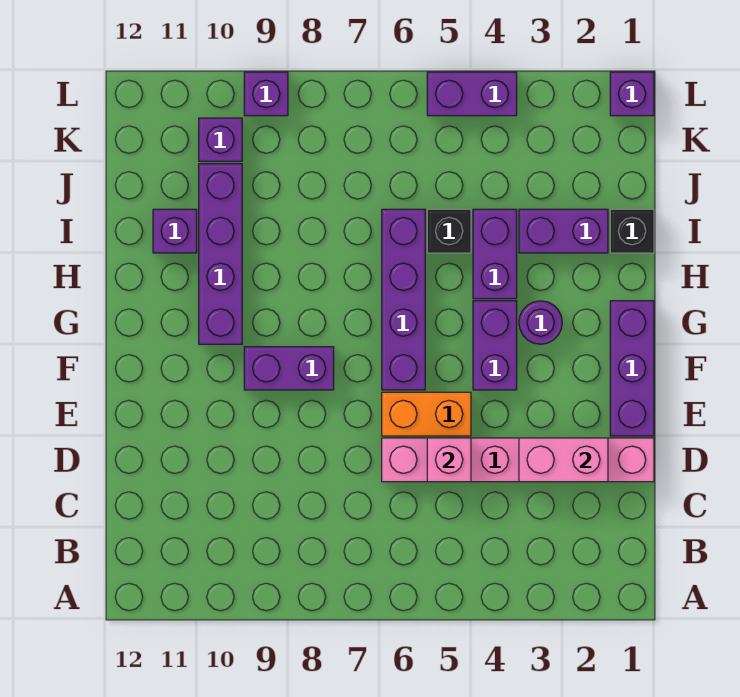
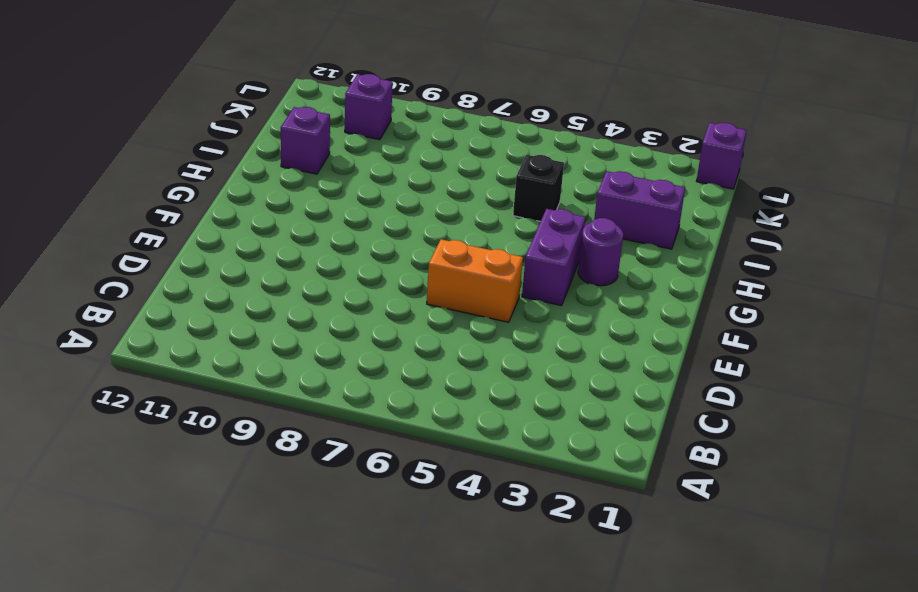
none -> pink 1x6 brick [382,438,654,482]
none -> purple 1x3 brick [610,301,654,436]
none -> purple 1x4 brick [382,209,425,390]

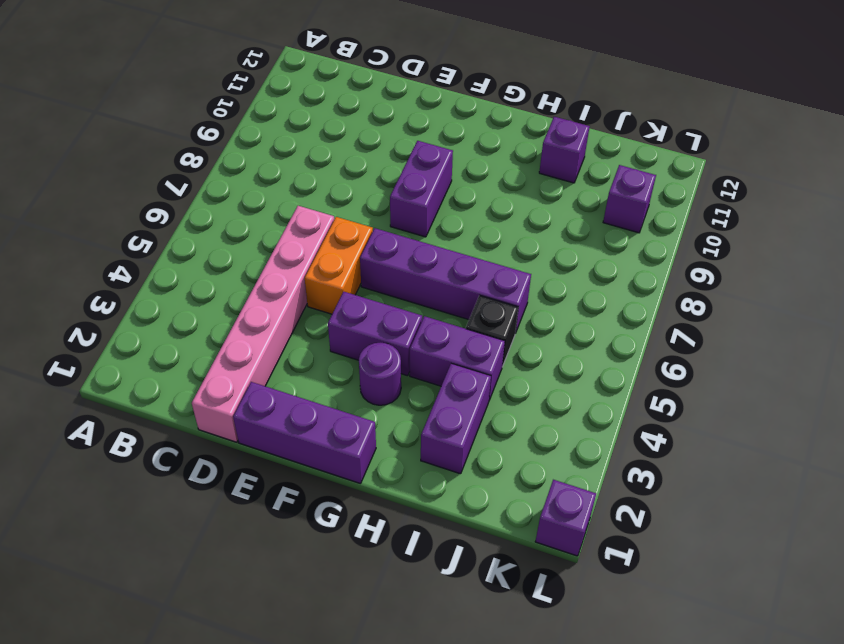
none -> purple 1x4 brick [199,164,242,344]
none -> black 1x1 brick [610,209,654,253]
none -> purple 1x2 brick [427,72,517,116]

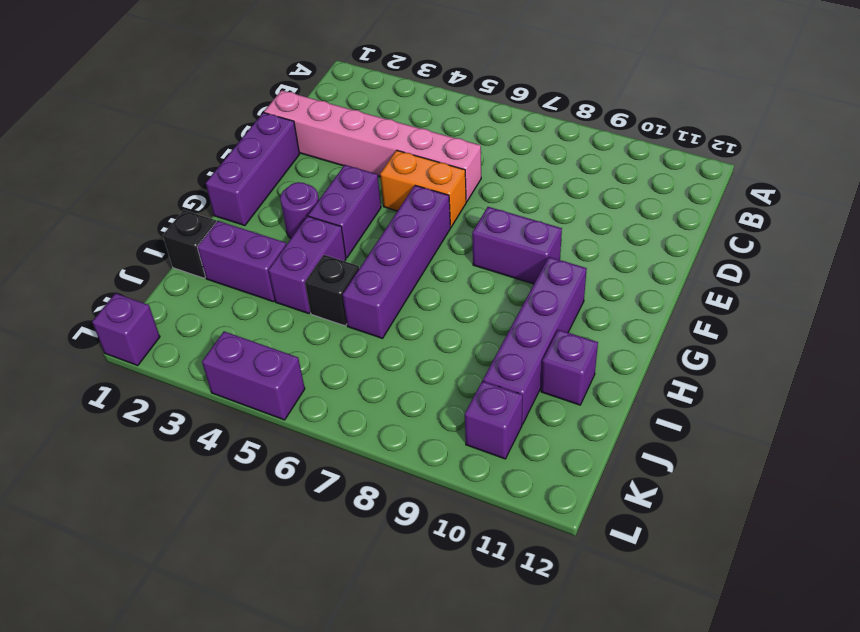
none -> purple 1x1 brick [244,72,288,116]
none -> pink 1x2 brick [519,438,608,482]
none -> pink 1x1 brick [427,438,471,482]

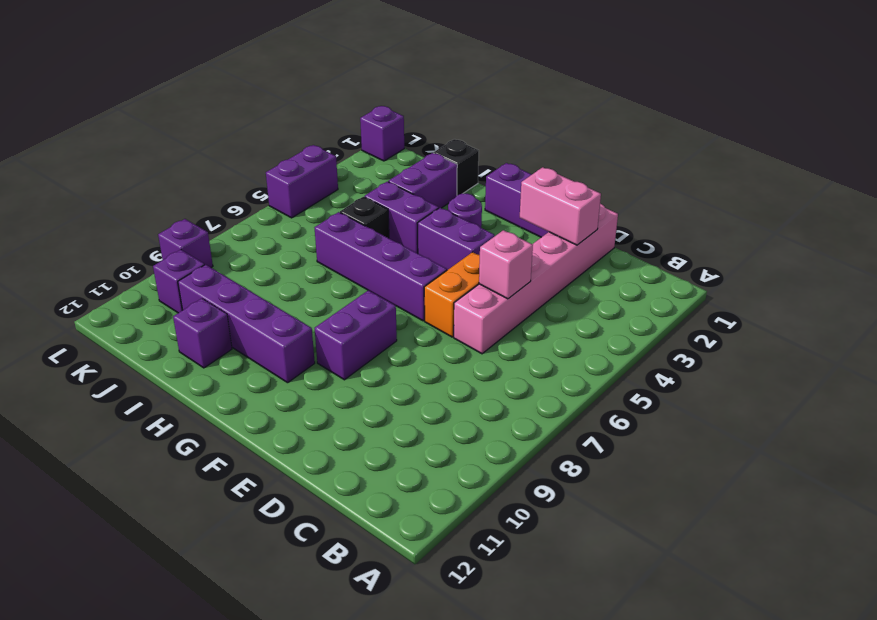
pink 1x2 brick [520,167,601,245] -> pink 1x2 brick turned to [519,438,608,482]

